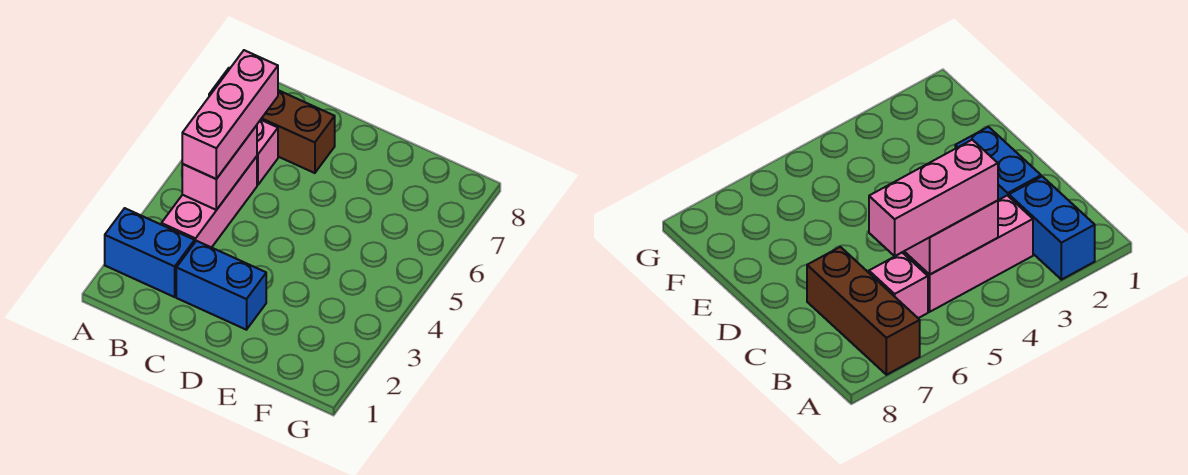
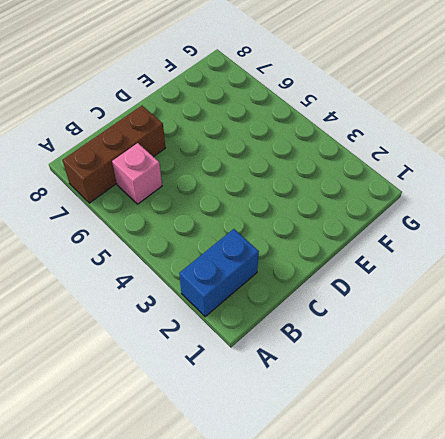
none -> pink 1x3 brick [161,156,257,248]
none -> blue 1x2 brick [176,241,266,330]

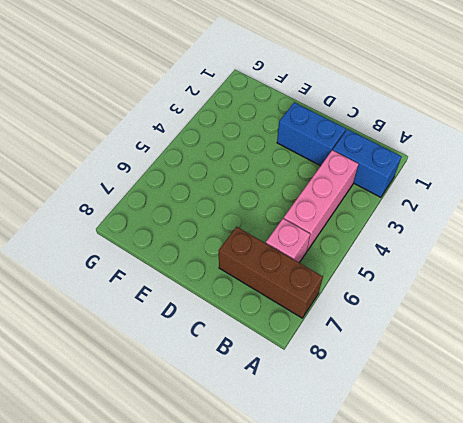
none -> pink 1x2 brick [182,125,257,210]
none -> pink 1x3 brick [182,50,278,179]

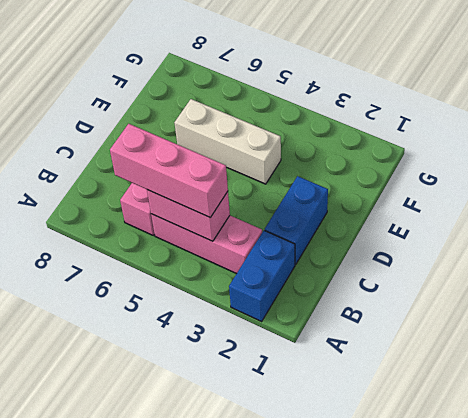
white 1x3 brick [174,99,281,184] -> none
none -> brown 1x3 brick [209,68,335,173]

